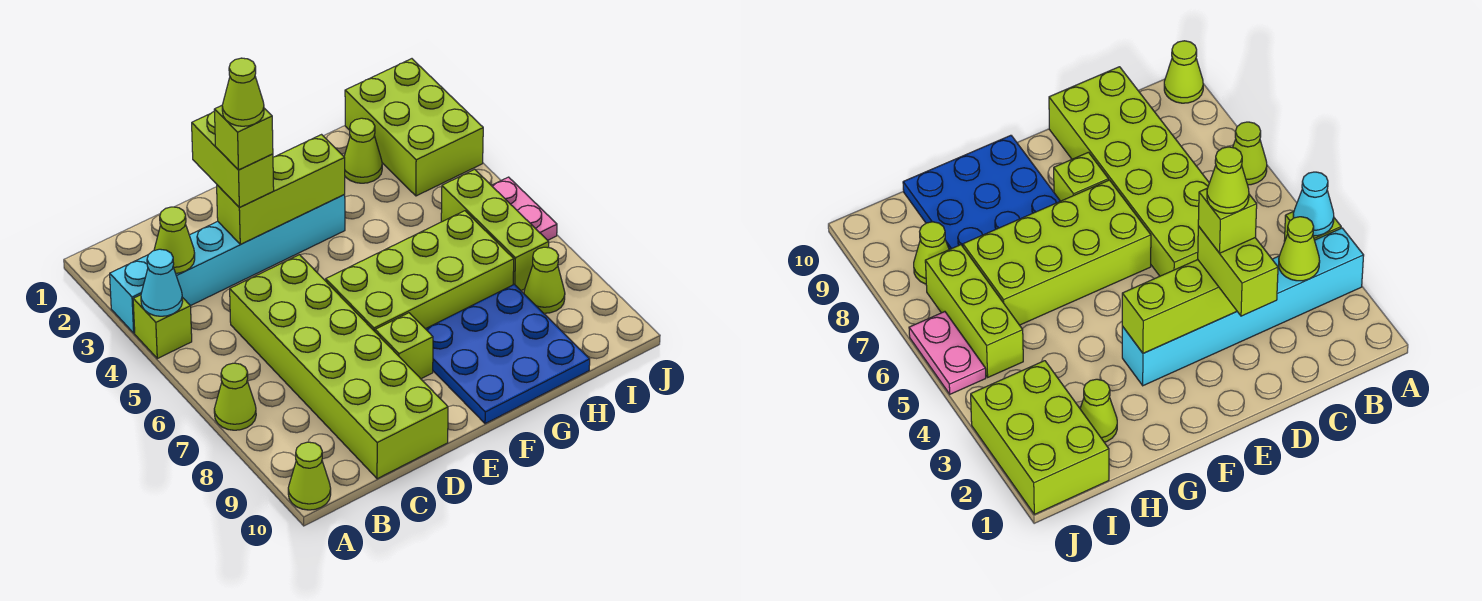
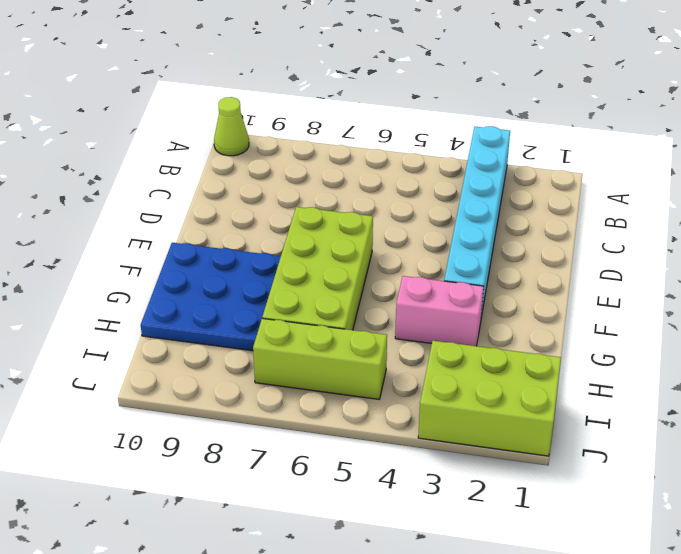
pink 1x2 brick [395,276,484,346] -> none
none -> lime 1x1 brick [133,295,192,359]
none -> lime 1x1 cone [214,363,256,430]
none -> lime 2x6 brick [230,255,448,479]

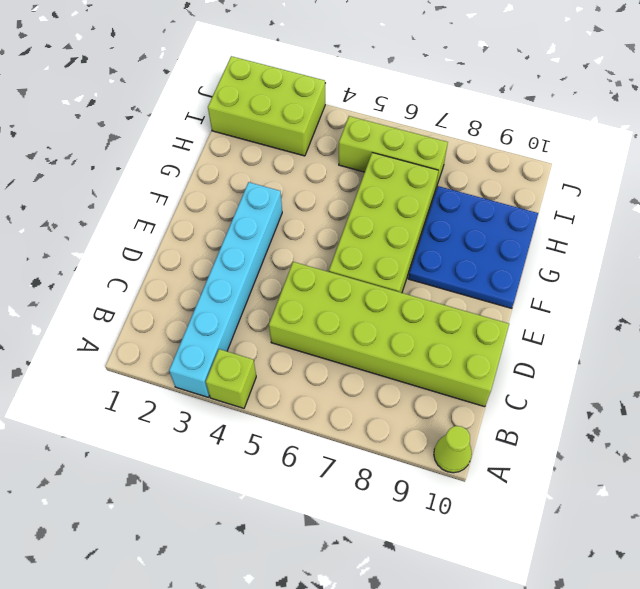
none -> lime 1x1 cone [214,363,256,430]
none -> lime 1x1 brick [375,313,433,379]
none -> lime 1x1 cone [344,118,382,183]

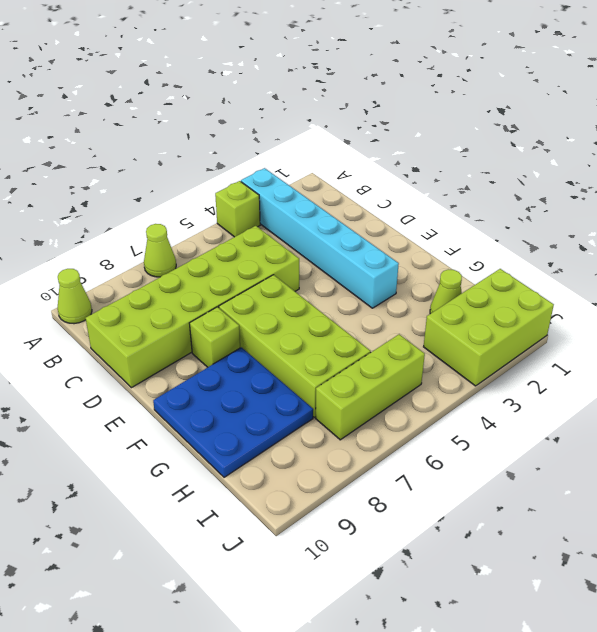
none -> lime 1x1 cone [524,247,565,313]
none -> pink 1x2 plate [491,177,557,240]
none -> cyan 1x1 cone [141,249,183,316]

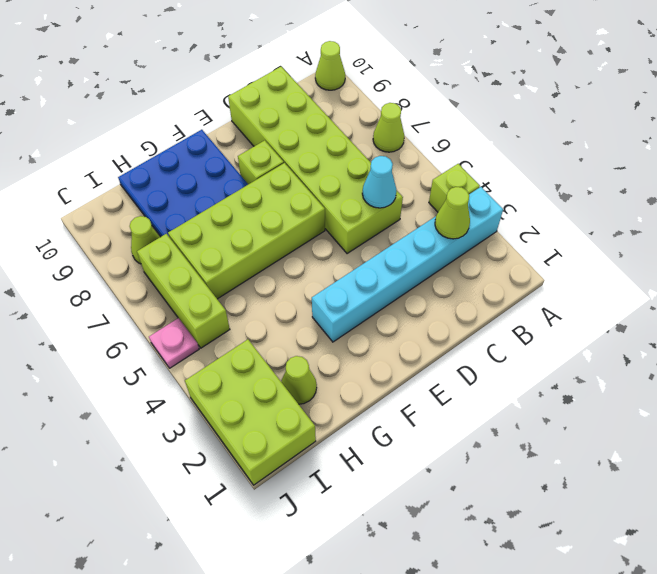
cyan 1x1 cone [362,156,396,208] -> cyan 1x1 cone moved to [141,249,183,316]
pink 1x1 plate [149,318,199,368] -> pink 1x2 plate [491,177,557,240]
none -> lime 1x3 brick [217,135,345,244]
none -> lime 1x2 brick [192,112,274,208]
none -> lime 1x1 brick [214,106,273,170]

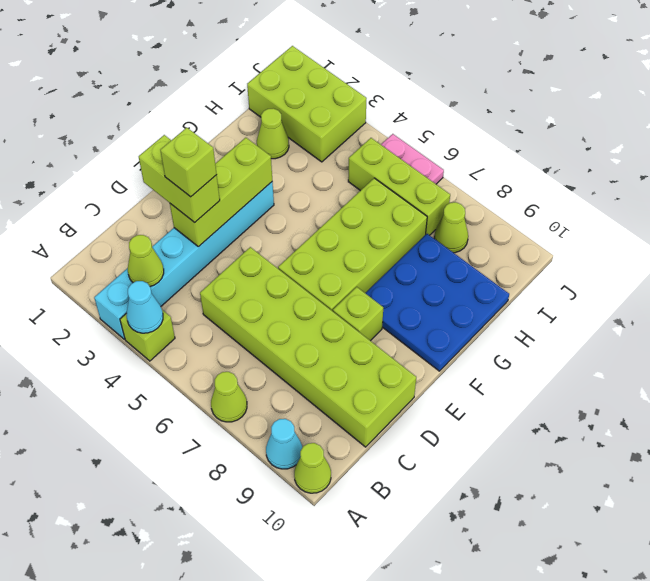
cyan 1x1 cone [266,419,302,469] -> none
none -> lime 1x1 cone [222,58,264,126]

